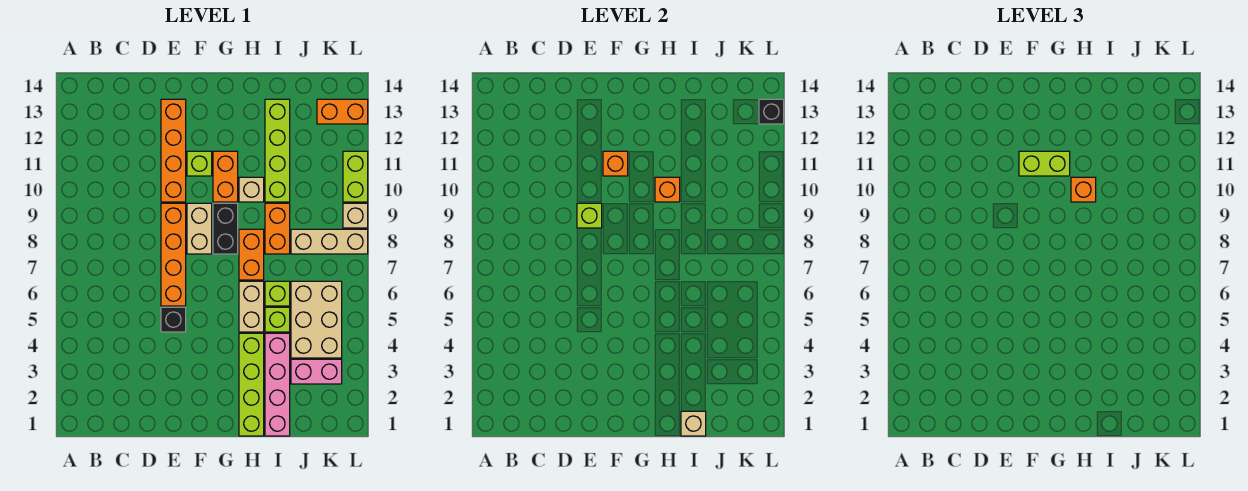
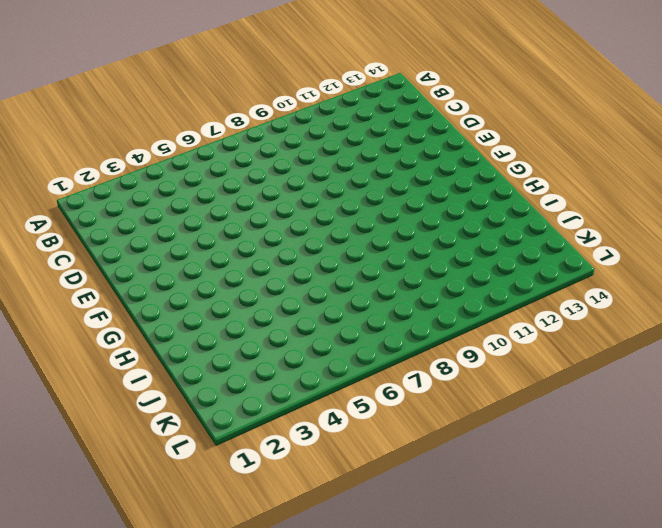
none -> black 1x1 brick [161,307,186,332]
none -> orange 1x4 brick [161,203,186,306]
none -> orange 1x4 brick [161,99,186,202]

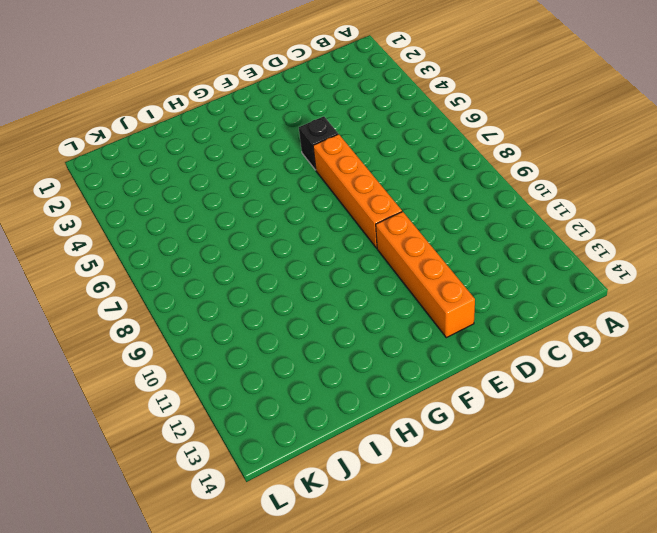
none -> tan 1x2 brick [187,203,212,254]
none -> lime 1x1 brick [187,151,212,176]
none -> black 1x2 brick [213,203,238,254]

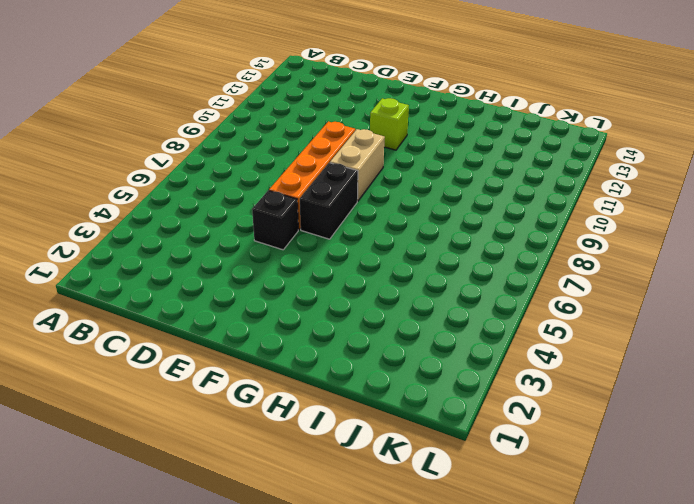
black 1x2 brick [300,163,358,239] -> black 1x2 brick moved to [213,203,238,254]
none -> orange 1x4 brick [161,99,186,202]
none -> orange 1x2 brick [213,151,238,202]
none -> lime 1x4 brick [239,333,264,436]

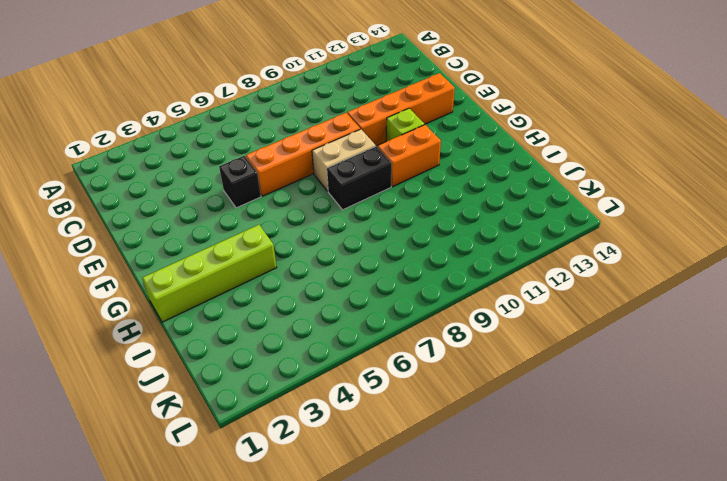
none -> tan 1x2 brick [239,281,264,332]
none -> orange 1x2 brick [239,229,264,280]
none -> tan 1x1 brick [239,177,264,202]

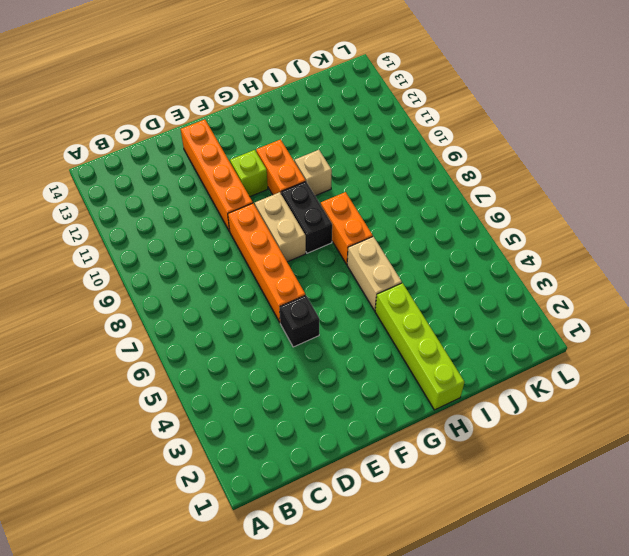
none -> pink 1x4 brick [265,333,290,436]
none -> lime 1x1 brick [265,307,290,332]
none -> lime 1x1 brick [265,281,290,306]

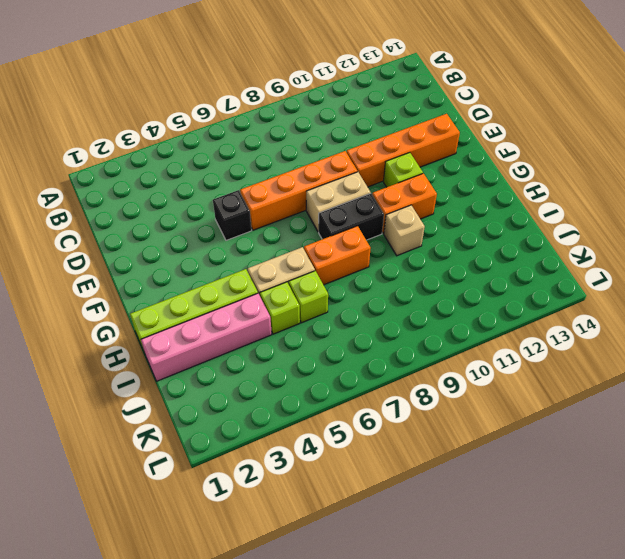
none -> orange 1x2 brick [265,203,290,254]
none -> lime 1x4 brick [265,99,290,202]
none -> pink 1x2 brick [291,359,342,384]

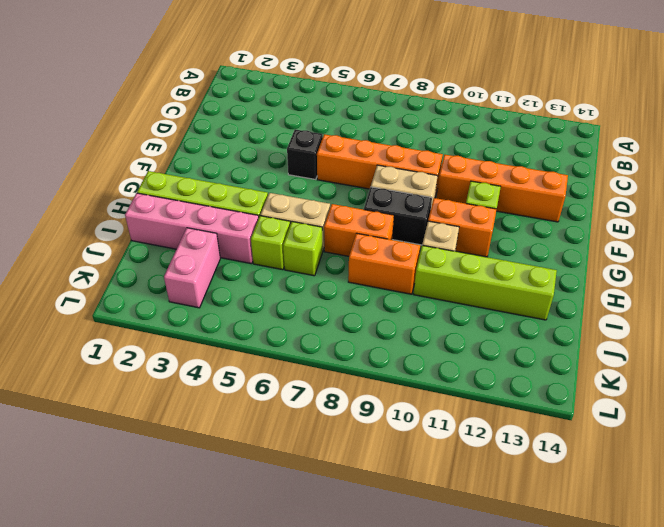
none -> tan 2x3 brick [291,281,342,358]
none -> tan 1x3 brick [291,229,368,254]
none -> orange 1x2 brick [317,99,368,124]

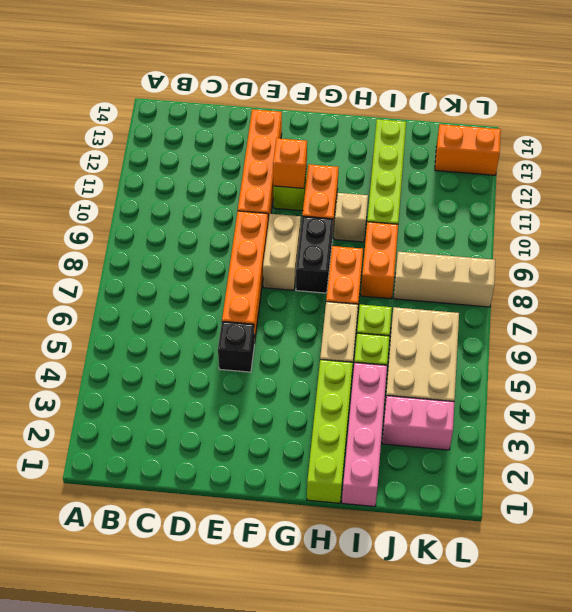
none -> tan 1x1 brick [343,203,368,228]
none -> lime 1x2 brick [343,151,368,202]
none -> lime 1x1 brick [577,203,602,228]

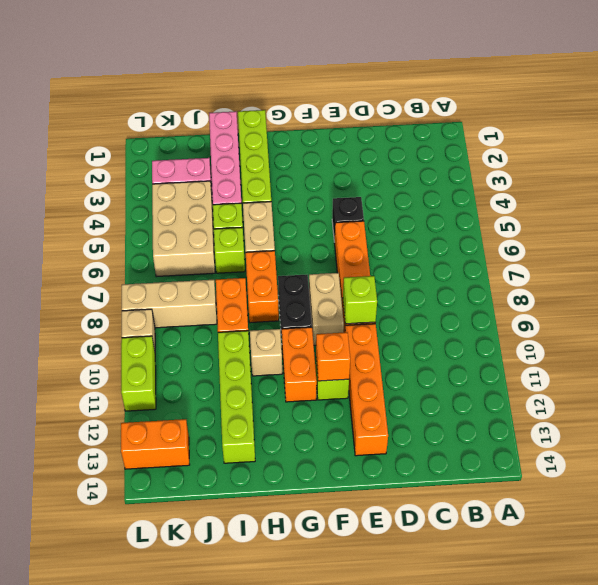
none -> orange 1x1 brick [655,177,680,202]
none -> tan 1x1 brick [681,411,706,436]
none -> black 1x1 brick [759,99,784,124]

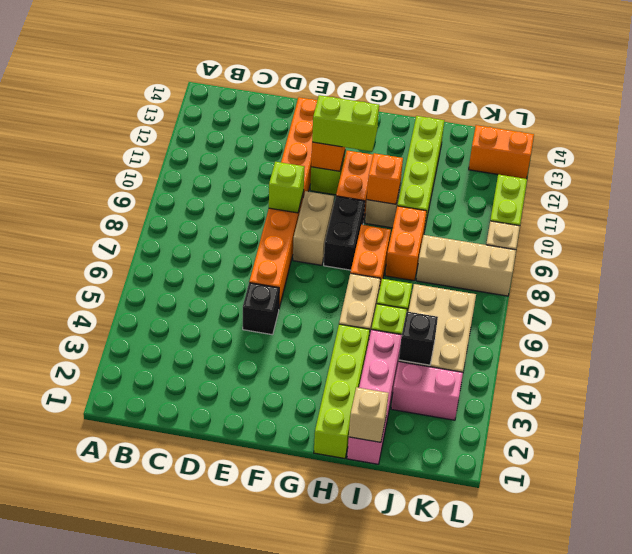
black 1x1 brick [399,312,438,365] -> black 1x1 brick moved to [759,99,784,124]
none -> orange 1x1 brick [1071,177,1096,202]

